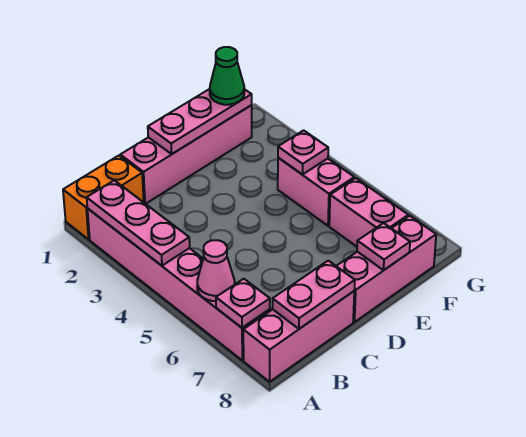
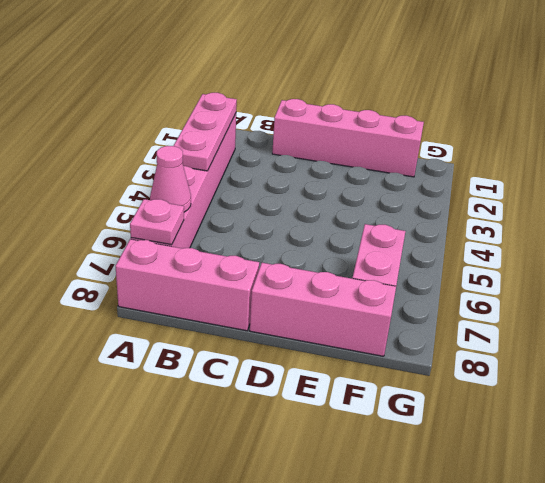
none -> orange 1x2 brick [63,156,144,239]
none -> pink 1x2 brick [278,158,354,226]
none -> pink 1x2 plate [273,261,355,329]

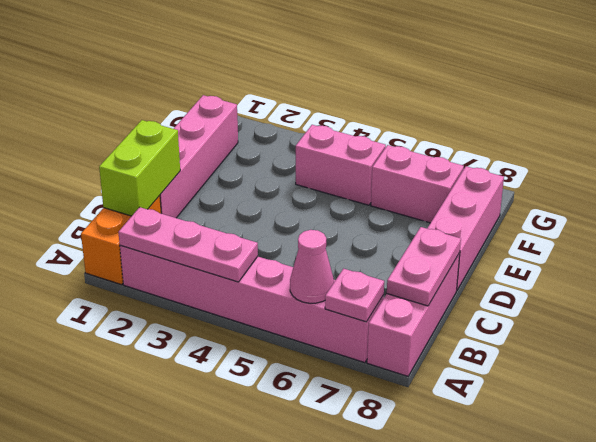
lime 1x2 brick [99,120,180,216] -> none
none -> pink 1x3 plate [148,89,252,154]
none -> pink 1x1 plate [357,223,410,270]
none -> pink 1x1 plate [278,130,328,175]

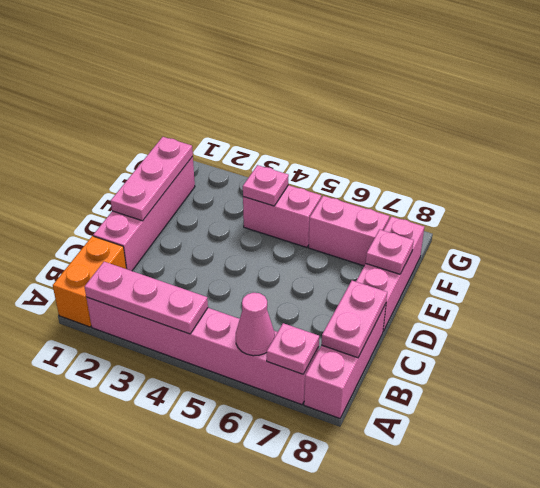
none -> green 1x1 cone [210,47,244,105]

